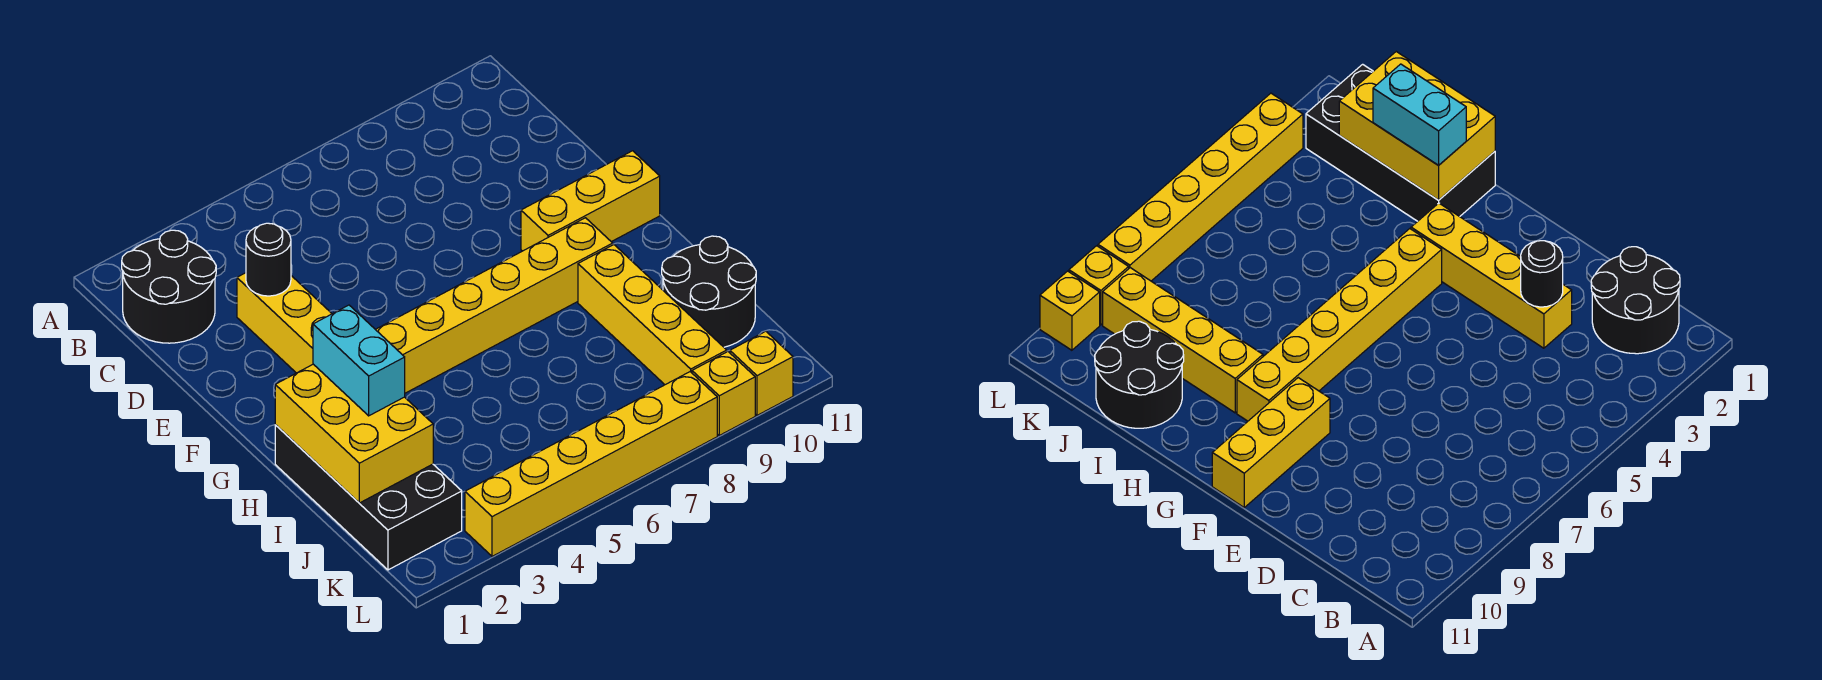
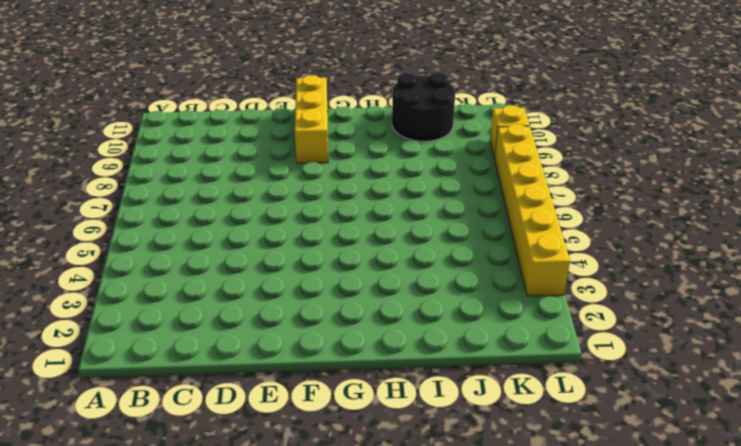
none -> black 2x2 round brick [122,230,216,343]
none -> yellow 1x4 brick [237,273,332,373]
none -> yellow 1x6 brick [375,218,613,393]

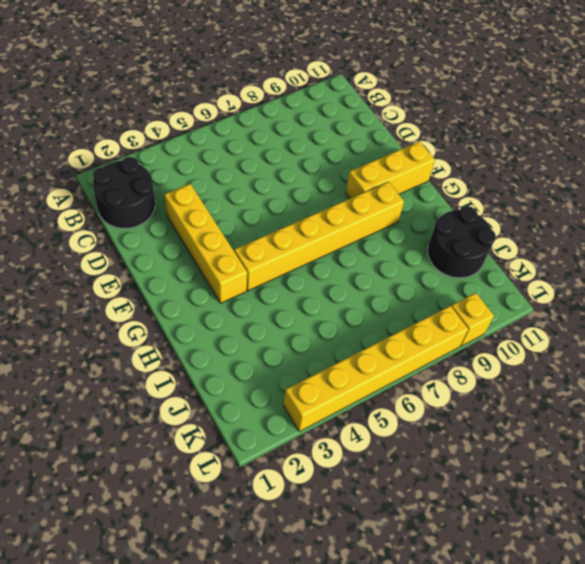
none -> black 2x4 brick [275,425,462,570]
none -> yellow 1x4 brick [578,245,727,385]
none -> yellow 1x1 brick [730,331,793,415]

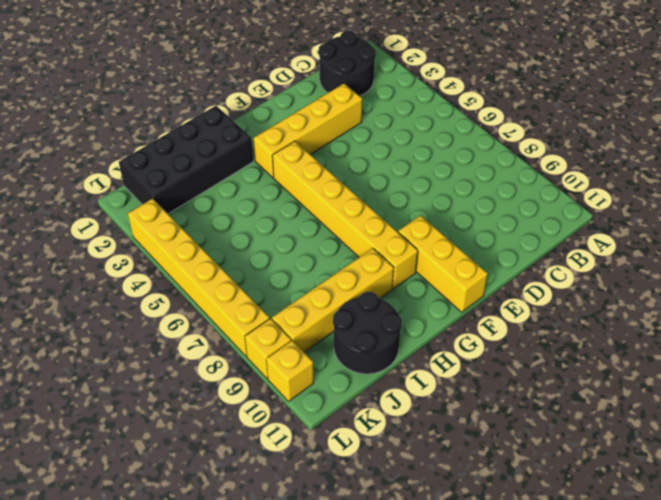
none -> black 1x1 round brick [246,223,291,296]
none -> yellow 2x3 brick [275,364,433,503]
none -> cyan 1x2 brick [313,305,405,416]

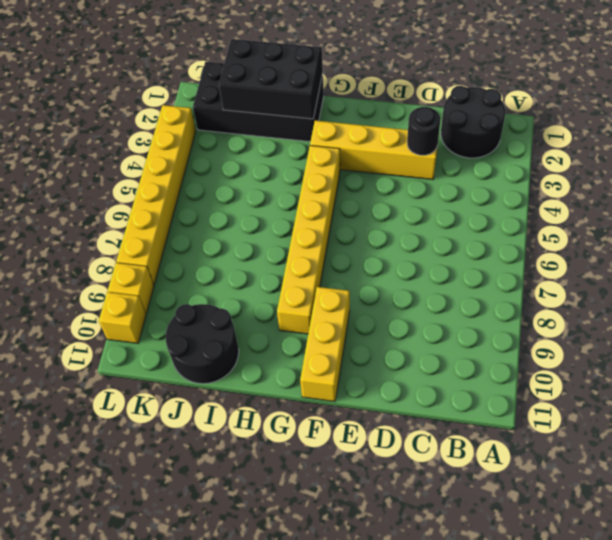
black 2x3 brick [219,39,323,119] -> yellow 2x3 brick [275,364,433,503]
none -> yellow 1x4 brick [578,245,727,385]
none -> cyan 1x2 brick [313,305,405,416]

